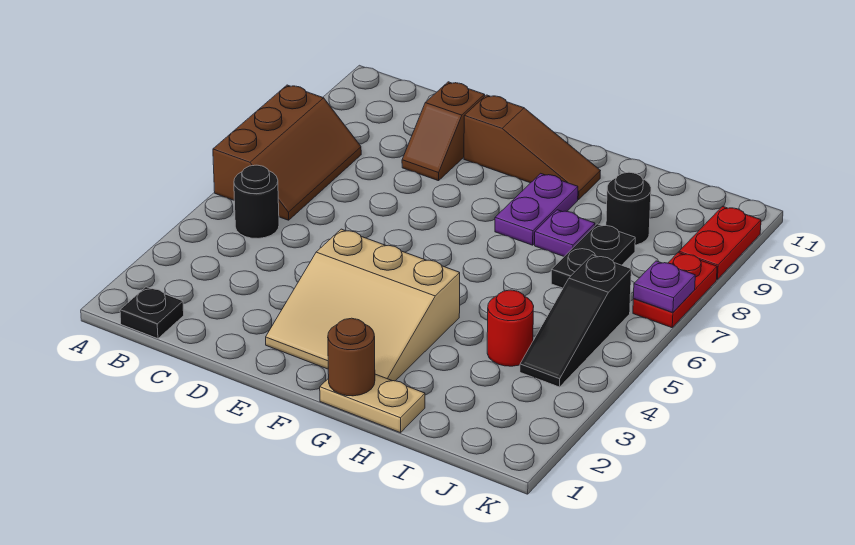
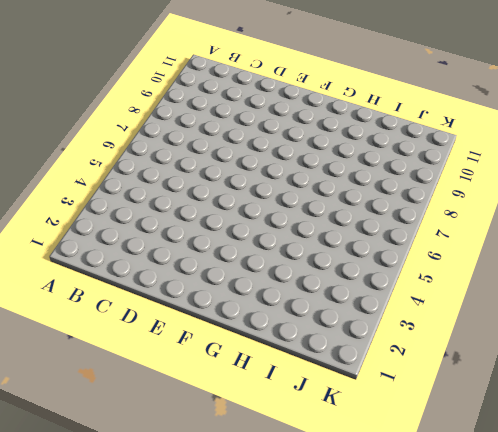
none -> brown 2x3 slope [213,85,361,220]
none -> black 1x1 plate [120,287,184,339]
none -> black 1x1 round brick [234,165,279,238]

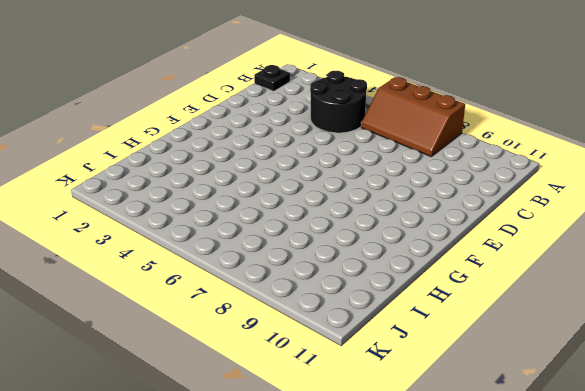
black 2x2 round brick [310,71,367,133] -> black 1x1 round brick [234,165,279,238]
none -> brown 1x2 slope [402,82,485,181]
none -> tan 3x3 slope [266,229,460,381]
none -> brown 1x3 slope [464,95,600,200]

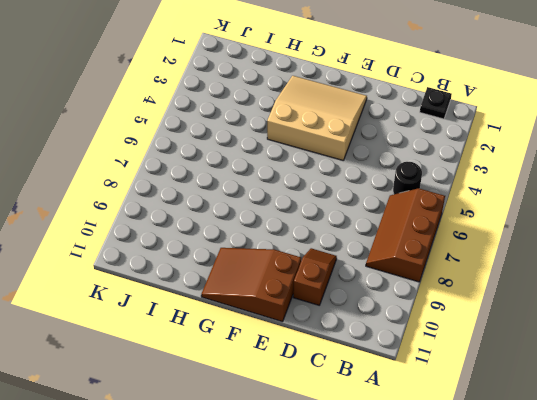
brown 2x3 slope [201,248,301,322] -> brown 1x3 slope [464,95,600,200]
none -> tan 1x2 plate [320,374,425,433]
none -> purple 1x2 plate [495,173,578,245]
none -> purple 1x1 plate [535,210,595,256]

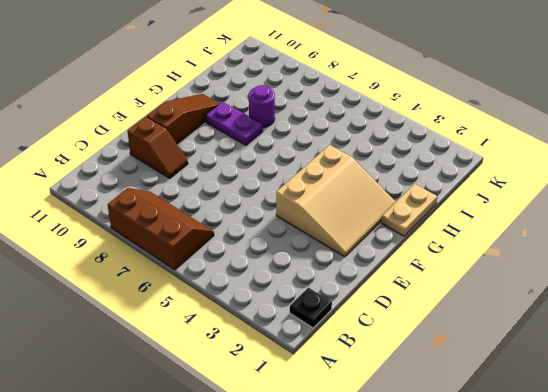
purple 1x1 round brick [249,85,275,127] -> purple 1x1 plate [535,210,595,256]
none -> black 1x1 round brick [234,165,279,238]
none -> red 1x1 round brick [487,290,534,366]
none -> black 1x2 plate [551,224,635,288]

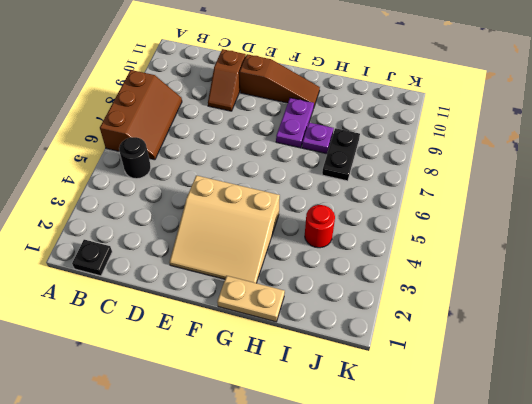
none -> black 1x1 round brick [606,172,651,245]
none -> black 1x3 slope [520,255,631,387]
none -> red 1x2 plate [633,252,717,328]

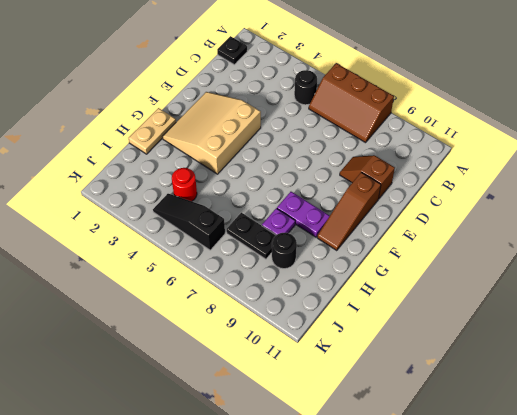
none -> red 1x2 plate [633,252,717,328]
none -> red 1x2 plate [679,206,761,280]
none -> brown 1x1 round brick [328,318,375,396]

